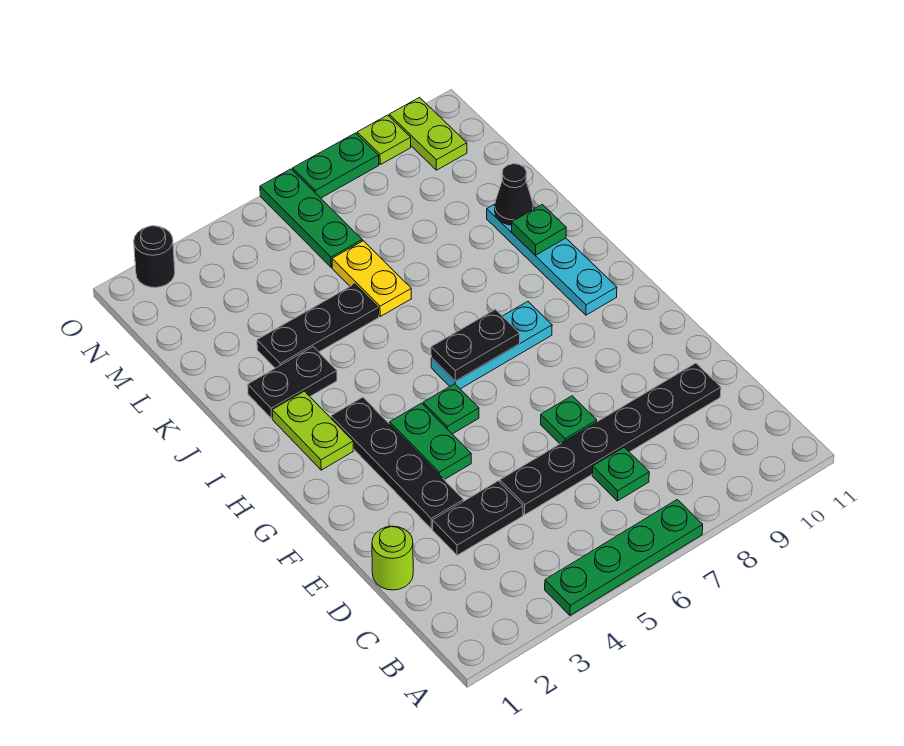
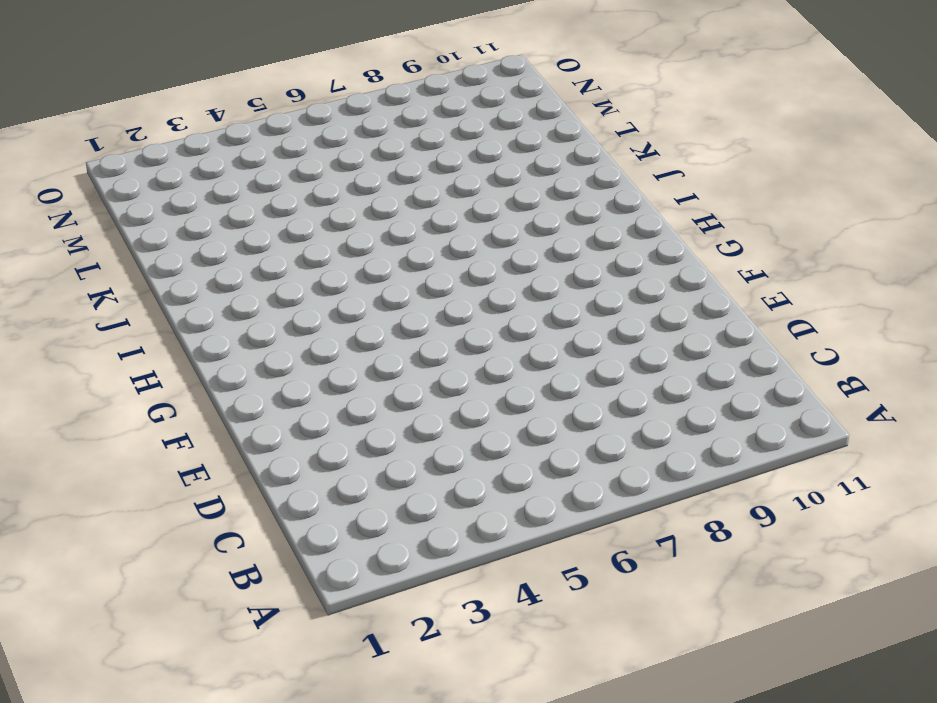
none -> green 1x4 plate [545,500,703,615]
none -> green 1x1 plate [592,447,649,501]
none -> lime 1x1 round brick [372,526,413,590]

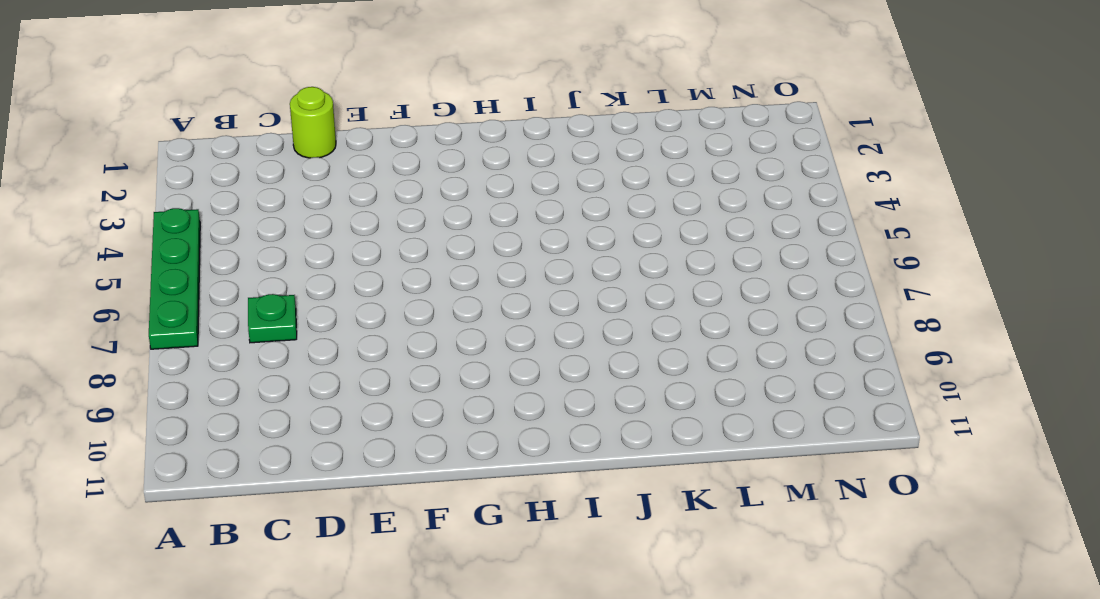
none -> black 1x2 plate [433,481,523,555]
none -> black 1x6 plate [500,363,721,515]
none -> black 1x4 plate [331,397,463,529]

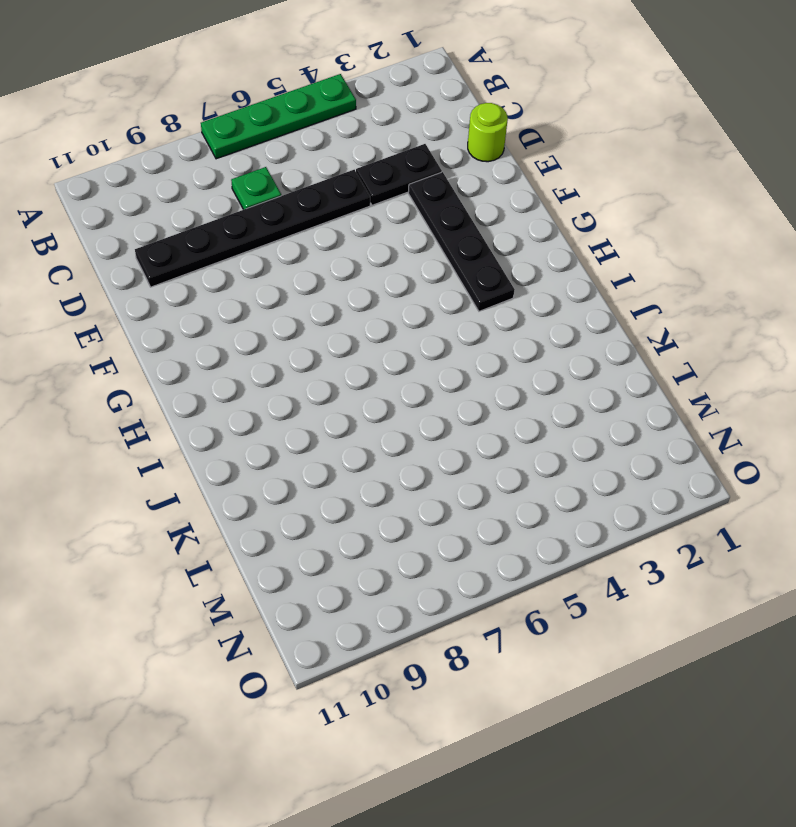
none -> green 1x1 plate [541,396,597,444]
none -> green 1x2 plate [390,403,471,480]
none -> green 1x1 plate [423,384,479,434]

